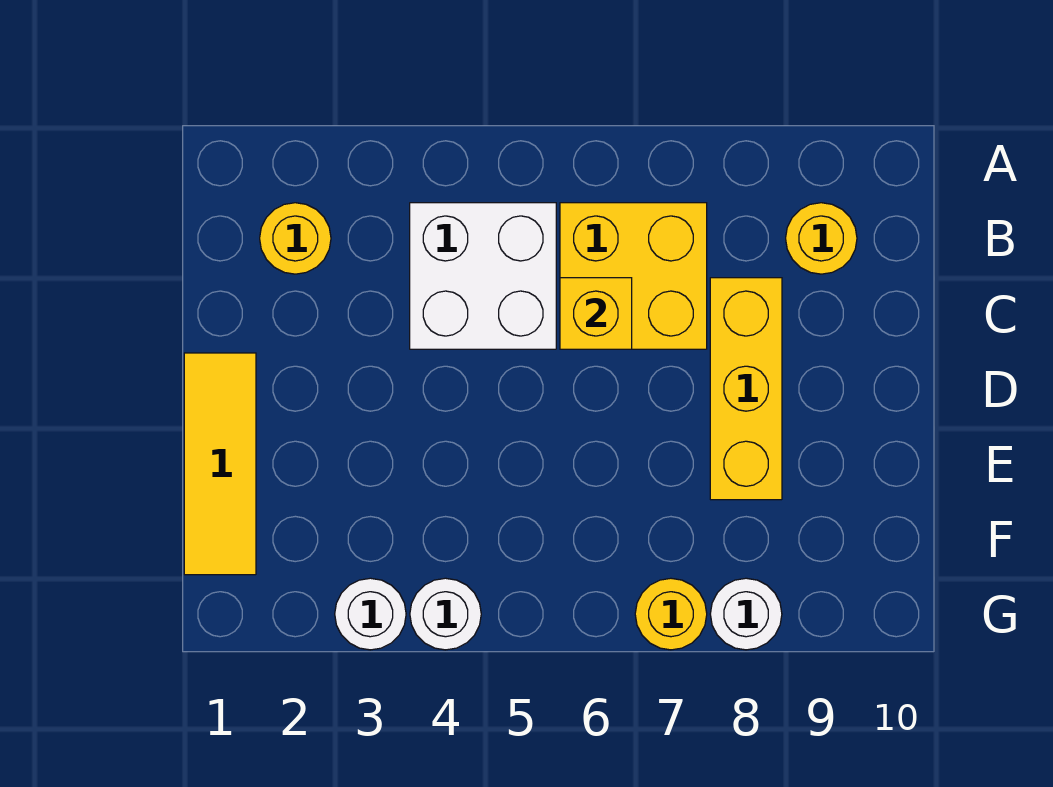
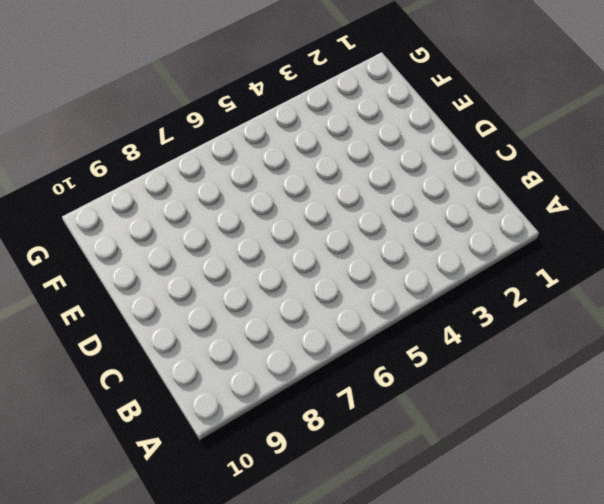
none -> yellow 1x1 round brick [260,203,331,274]
none -> white 2x2 brick [410,203,556,349]

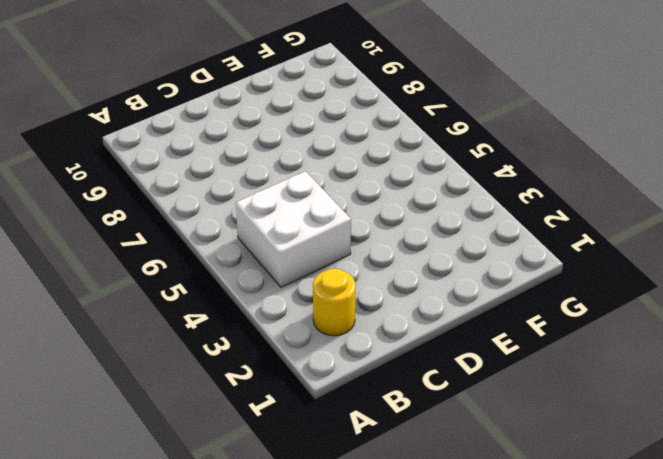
none -> yellow 2x2 brick [560,203,707,349]
none -> yellow 1x1 round brick [786,203,857,274]

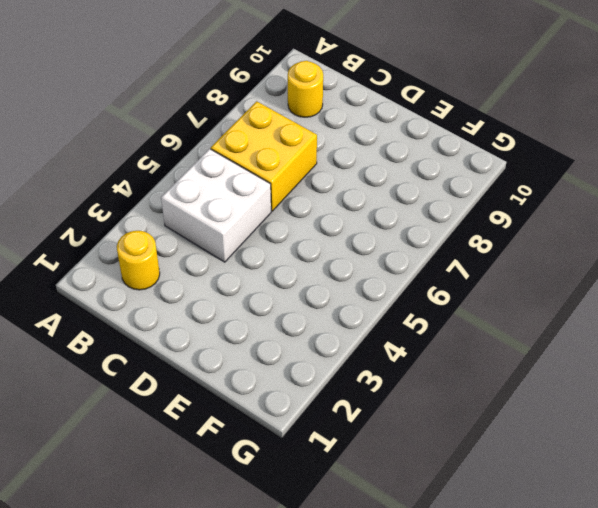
none -> yellow 1x3 brick [710,278,782,500]
none -> yellow 1x3 tile [184,353,256,575]

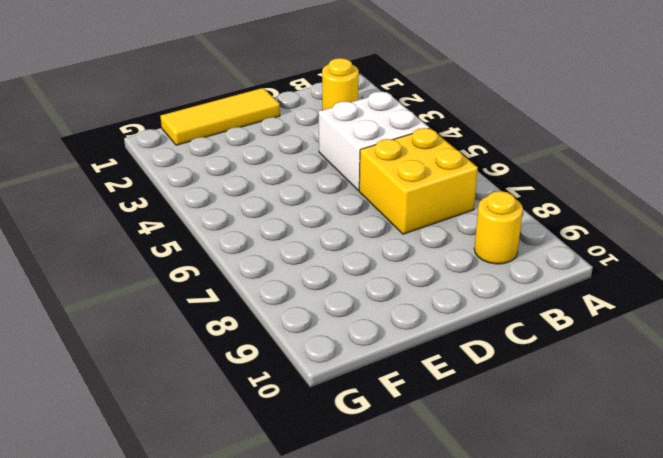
none -> yellow 1x3 brick [710,278,782,500]
none -> white 1x1 round brick [335,578,406,650]

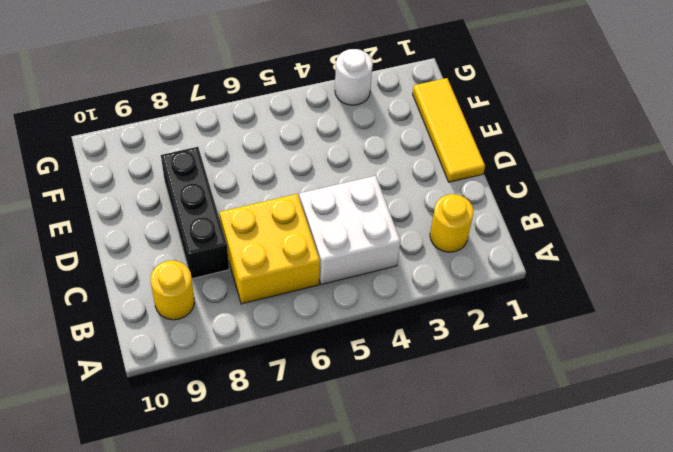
black 1x3 brick [161,147,229,279] -> yellow 1x3 brick [710,278,782,500]
none -> white 1x1 round brick [410,578,481,650]
none -> yellow 1x1 round brick [635,578,707,650]

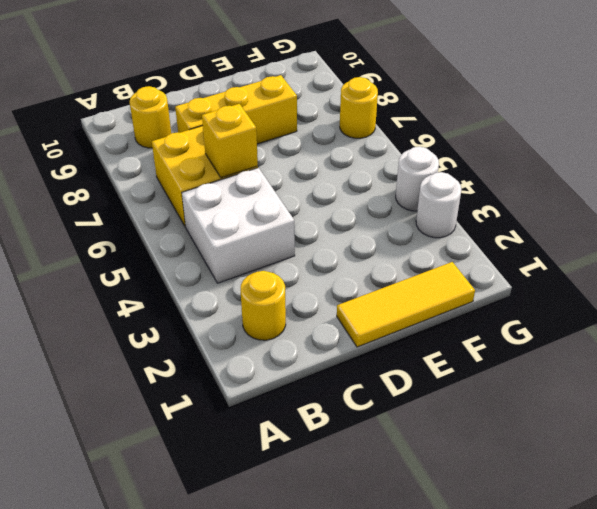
none -> white 1x1 round brick [710,578,782,650]

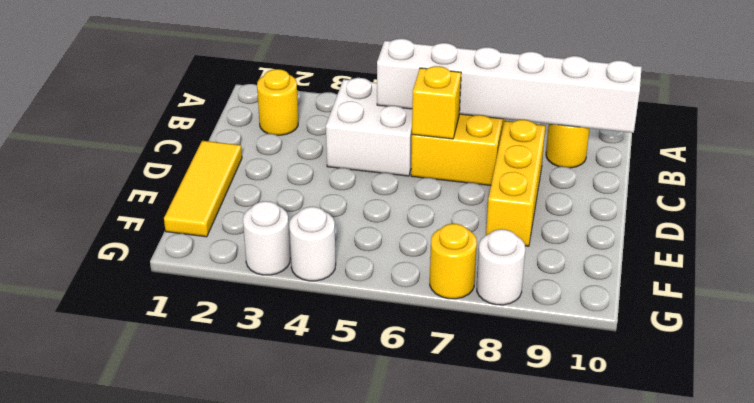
white 1x6 brick [377,39,642,133] -> none

